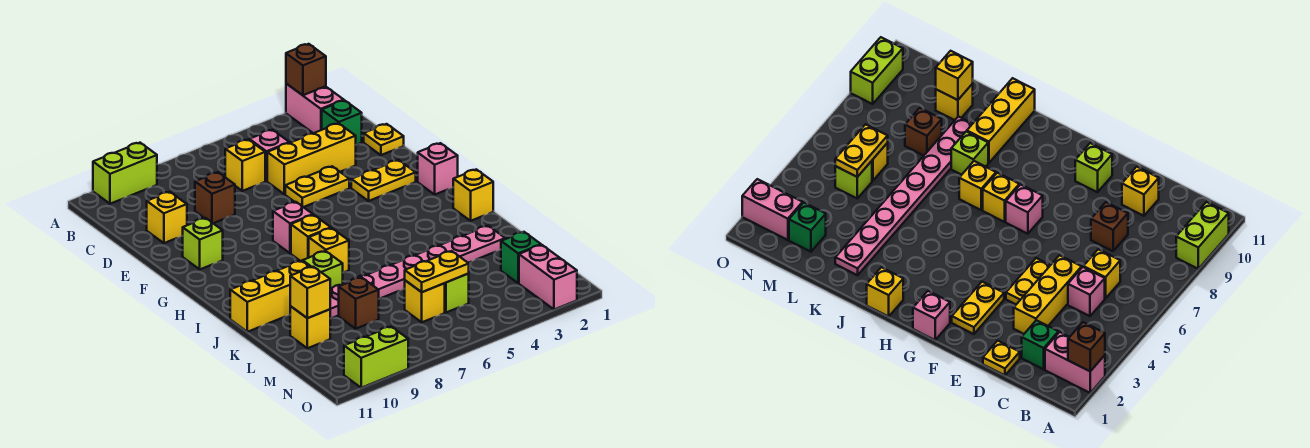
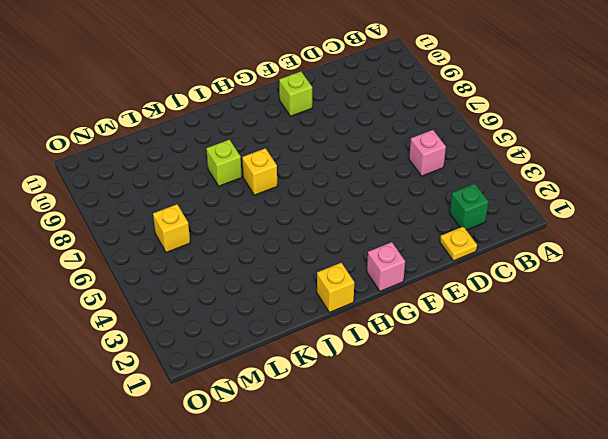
none -> pink 1x2 brick [286,84,344,133]
none -> lime 1x2 brick [93,143,157,204]
none -> yellow 1x1 brick [225,140,265,191]
none -> yellow 1x3 brick [267,123,356,194]

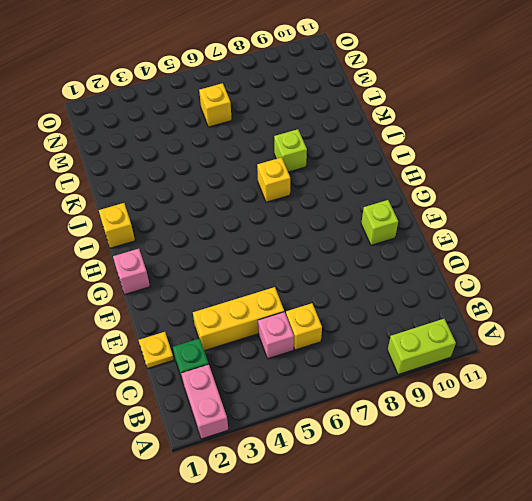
none -> brown 1x1 brick [195,172,235,223]
none -> yellow 1x1 brick [147,192,187,243]
none -> yellow 1x2 plate [285,166,349,207]
none -> yellow 1x2 plate [351,160,416,201]

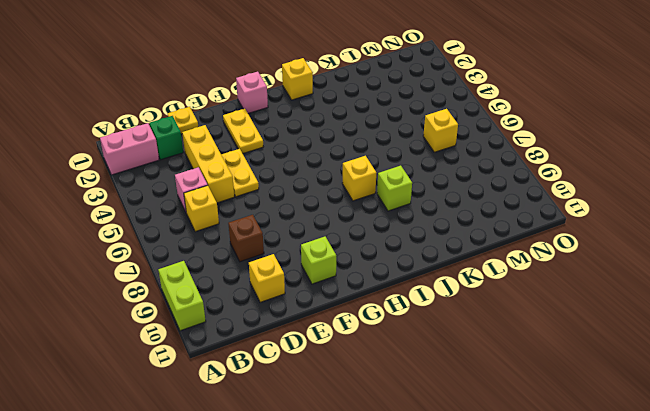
none -> pink 1x1 brick [273,202,313,253]
none -> yellow 1x1 brick [291,215,331,261]
none -> yellow 1x3 brick [230,261,309,332]
none -> pink 1x8 plate [330,226,505,319]

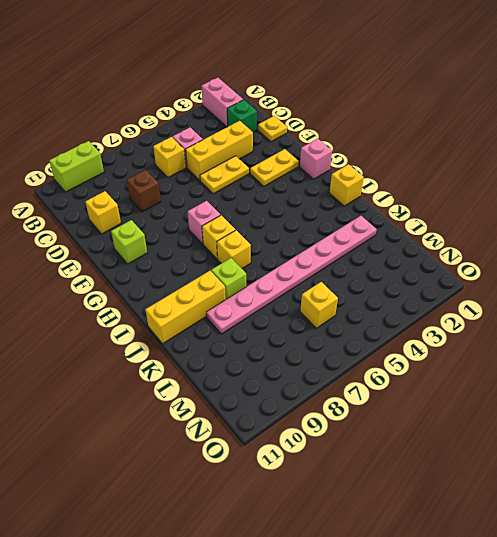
none -> brown 1x1 brick [339,277,379,329]
none -> yellow 1x1 brick [290,306,330,348]
none -> green 1x1 brick [501,232,541,283]
none -> lime 1x1 brick [445,274,469,312]

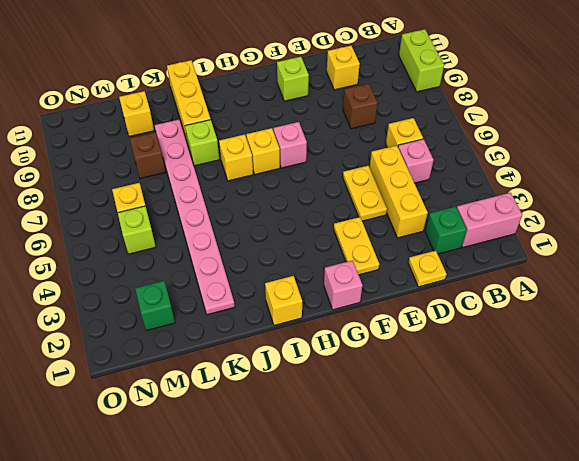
none -> pink 1x2 brick [519,245,577,310]
none -> lime 1x2 brick [344,327,408,388]
none -> brown 1x1 brick [286,44,326,95]
none -> yellow 1x1 brick [290,267,330,318]

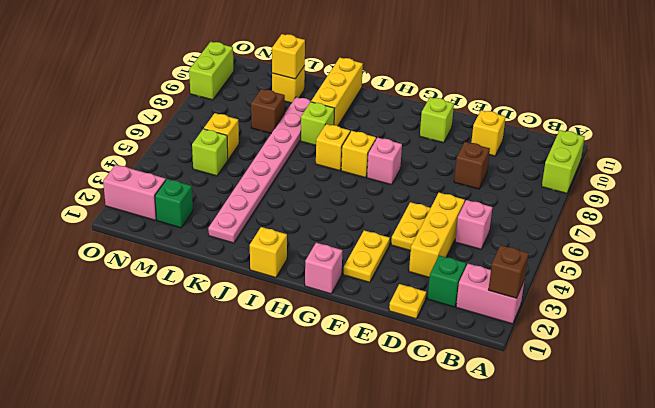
none -> yellow 1x1 brick [225,140,265,191]
none -> yellow 1x2 plate [405,251,469,292]

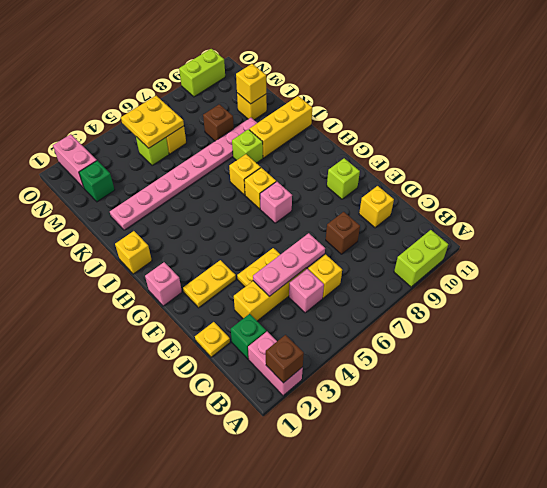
pink 1x3 plate [253,233,325,296] -> none
yellow 2x2 plate [121,96,184,148] -> yellow 1x2 plate [405,251,469,292]

